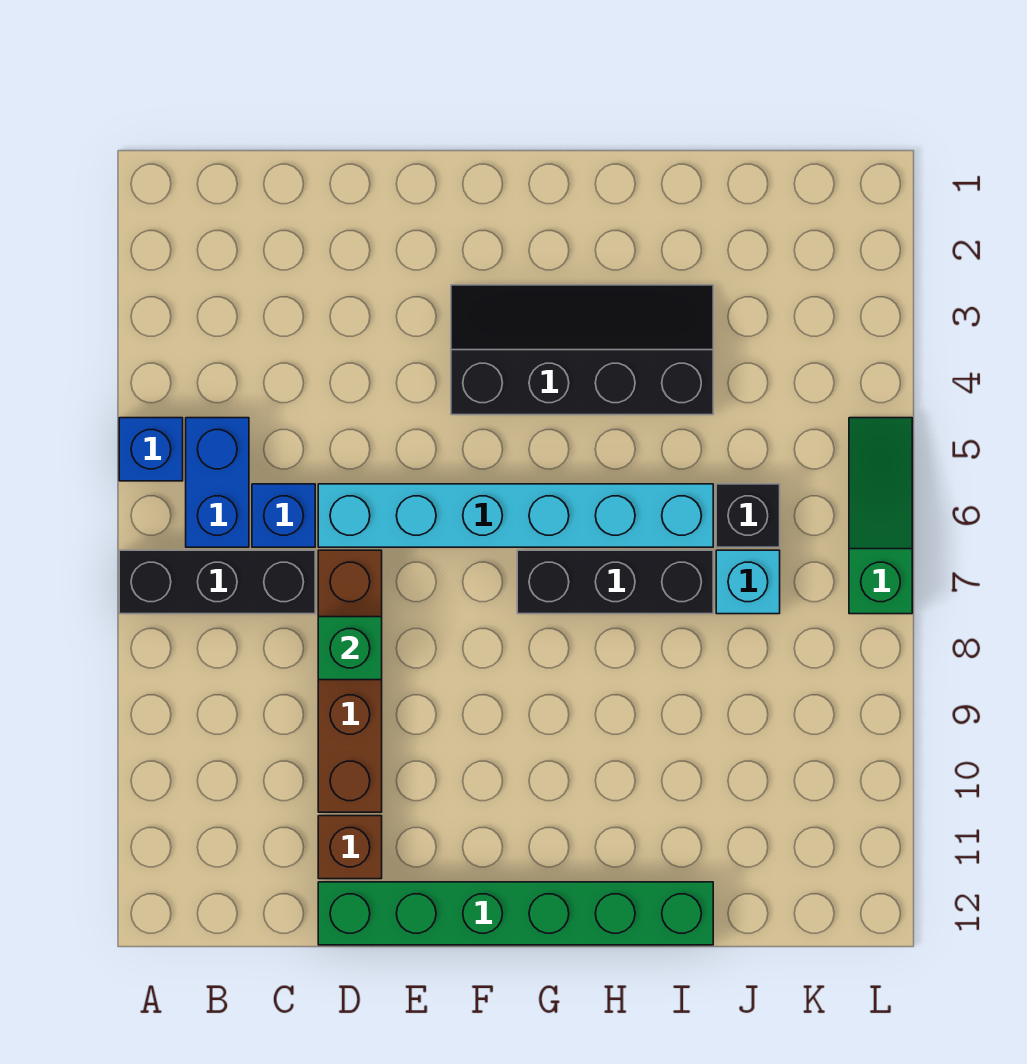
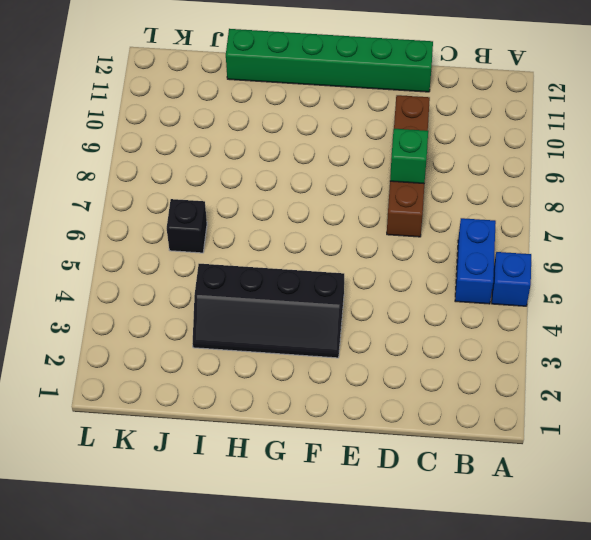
none -> black 1x3 brick [119,550,315,614]
none -> blue 1x1 brick [252,484,315,547]
none -> cyan 1x6 brick [318,484,713,547]

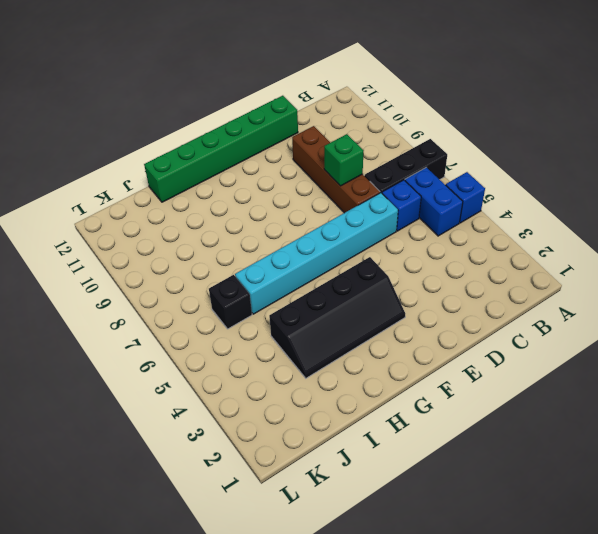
none -> brown 1x1 brick [318,816,382,879]
none -> black 1x3 brick [517,550,713,614]
none -> cyan 1x1 brick [716,550,780,614]

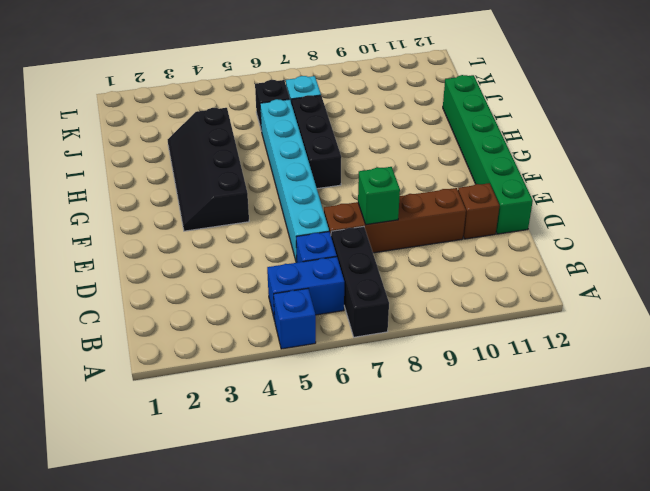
none -> green 1x3 slope [849,418,912,614]

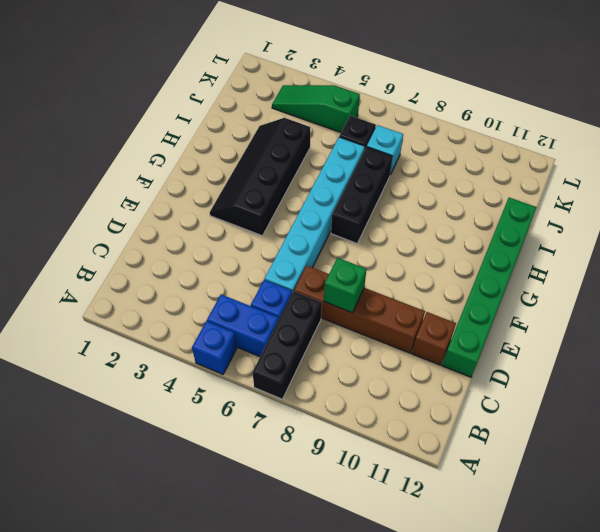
green 1x3 slope [272,85,360,132] -> green 1x3 slope moved to [849,418,912,614]

